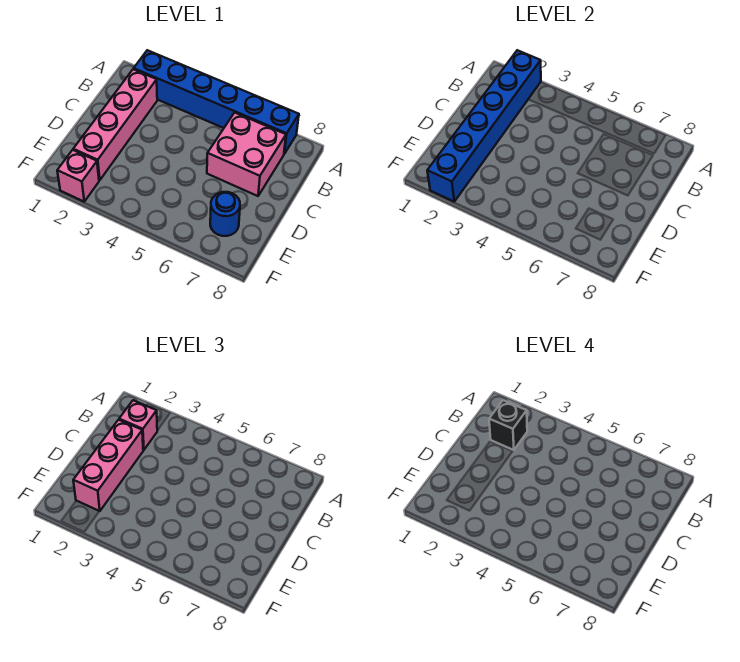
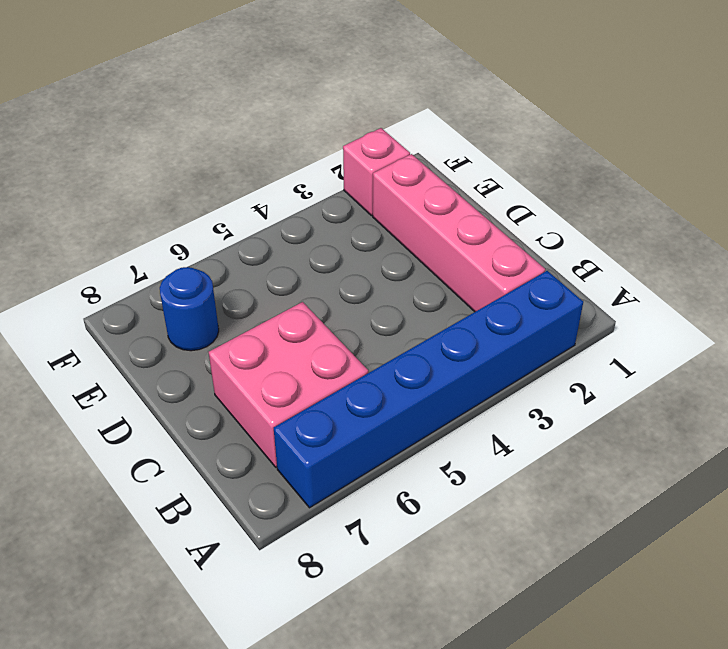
none -> blue 1x6 brick [427,50,541,201]
none -> pink 1x1 brick [119,400,157,450]

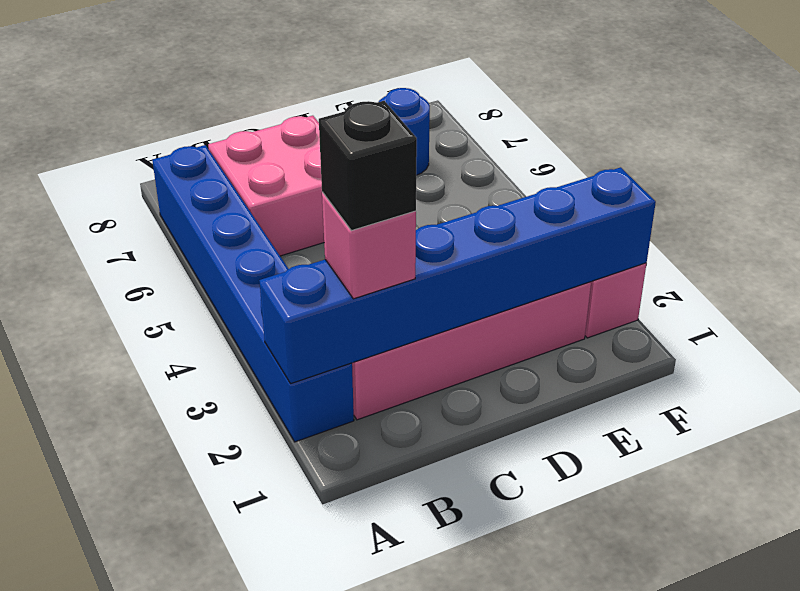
none -> pink 1x3 brick [73,420,143,511]

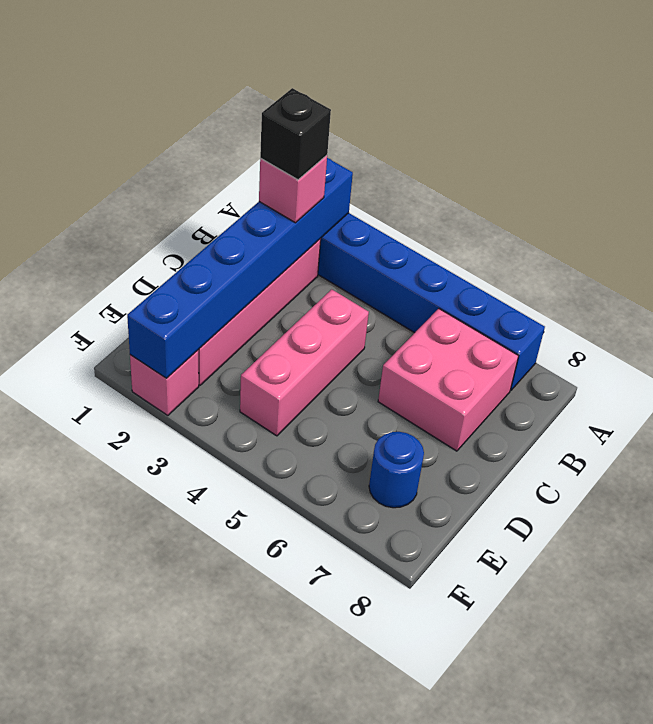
pink 1x3 brick [240,289,369,436] -> pink 1x3 brick moved to [73,420,143,511]

